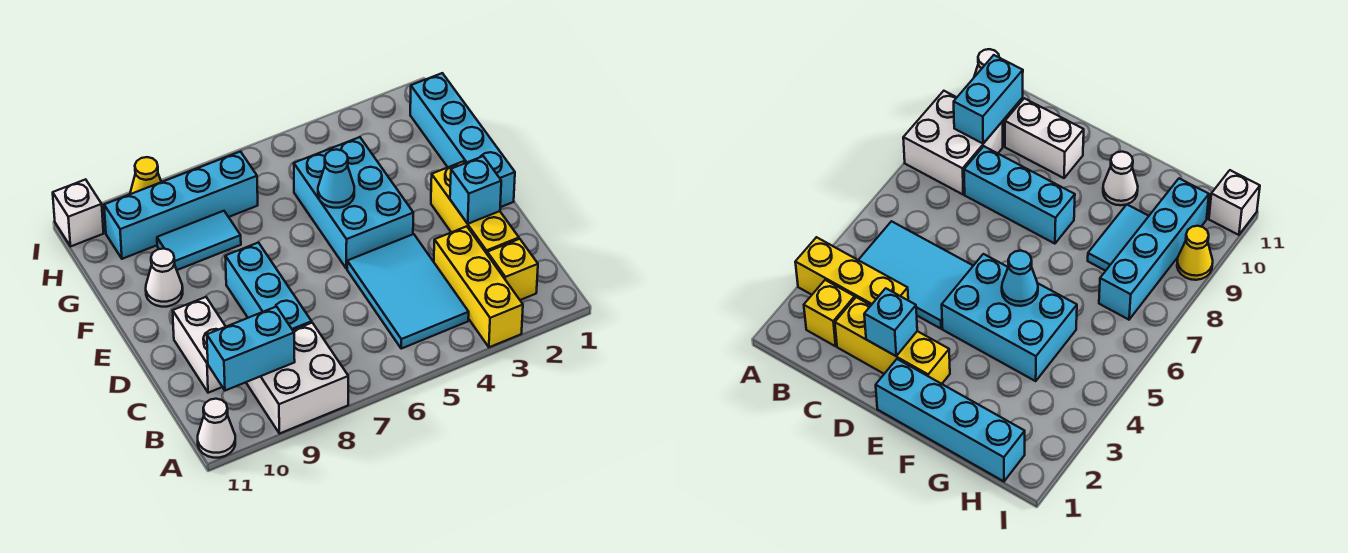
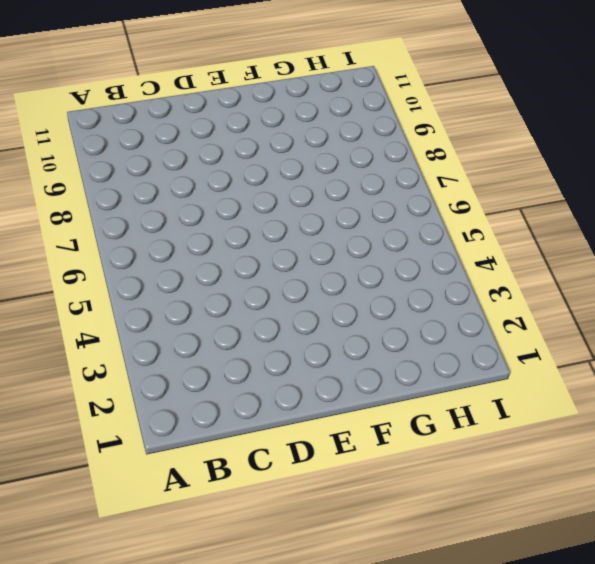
none -> yellow 1x3 brick [434,226,523,347]
none -> white 2x2 brick [246,323,348,434]
none -> white 1x1 cone [198,399,235,458]

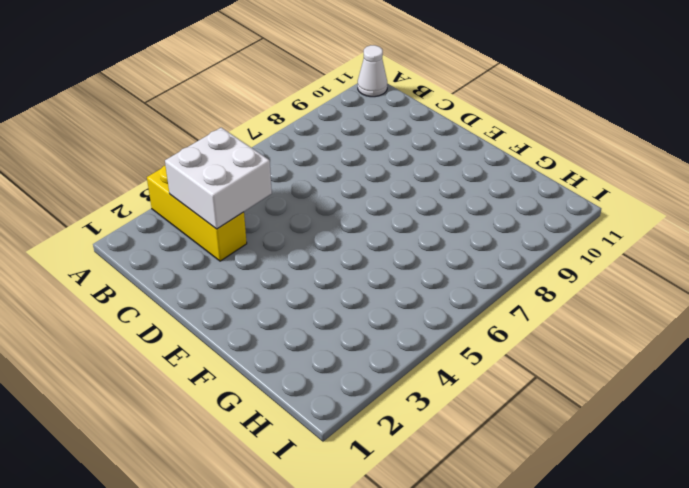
white 2x2 brick [165,128,272,229] -> white 2x2 brick moved to [246,323,348,434]
none -> yellow 1x1 brick [487,239,538,300]
none -> cyan 2x3 tile [347,234,469,349]
none -> yellow 1x3 brick [431,161,519,253]

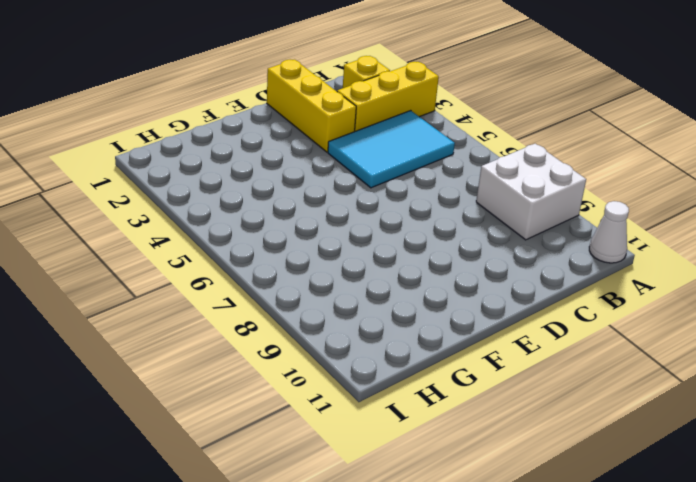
yellow 1x3 brick [267,60,356,152] -> yellow 1x3 brick turned to [431,161,519,253]
none -> cyan 1x3 brick [225,243,312,330]
none -> white 1x2 brick [173,297,226,393]
none -> cyan 1x4 brick [410,73,515,207]

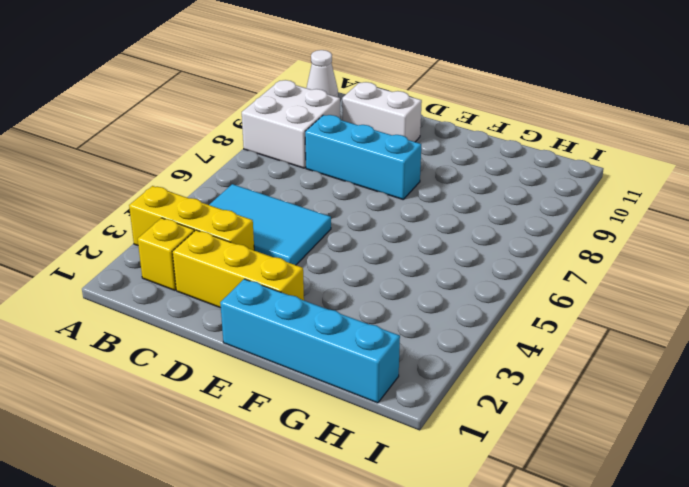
none -> cyan 2x3 brick [294,137,413,269]
none -> white 1x1 cone [146,249,183,307]
none -> cyan 1x2 tile [157,211,241,270]

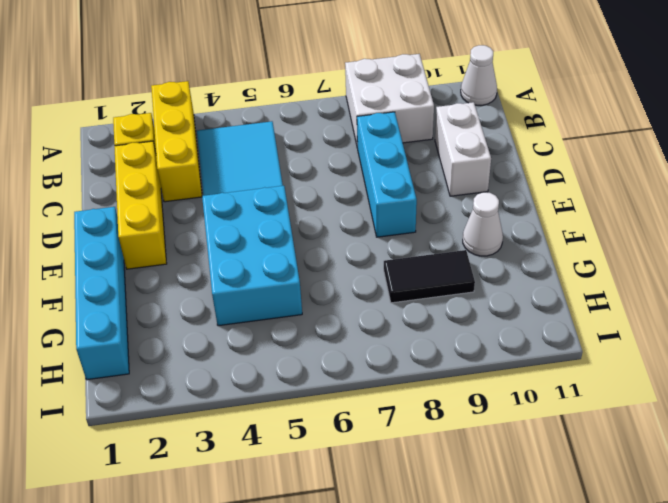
black 1x2 tile [384,250,475,303] -> cyan 1x2 tile [157,211,241,270]
none -> cyan 1x4 brick [104,151,258,259]
none -> yellow 1x1 cone [130,157,161,194]
none -> white 1x1 brick [53,179,103,246]

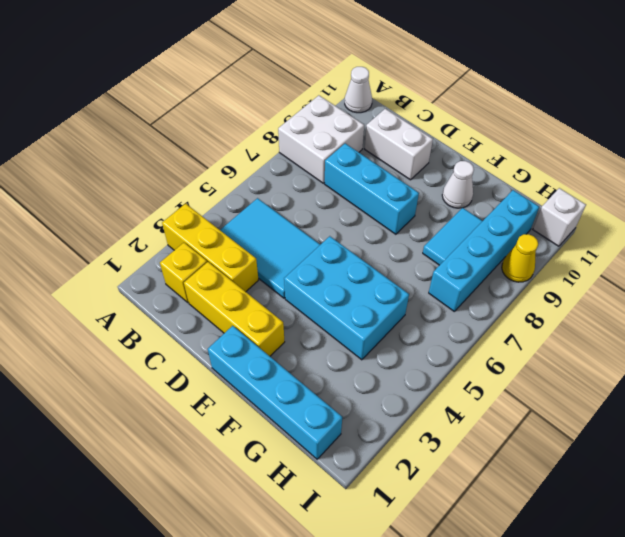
none -> cyan 1x2 brick [207,307,295,391]
none -> cyan 1x1 brick [450,156,501,224]
none -> cyan 1x1 cone [318,149,354,208]

